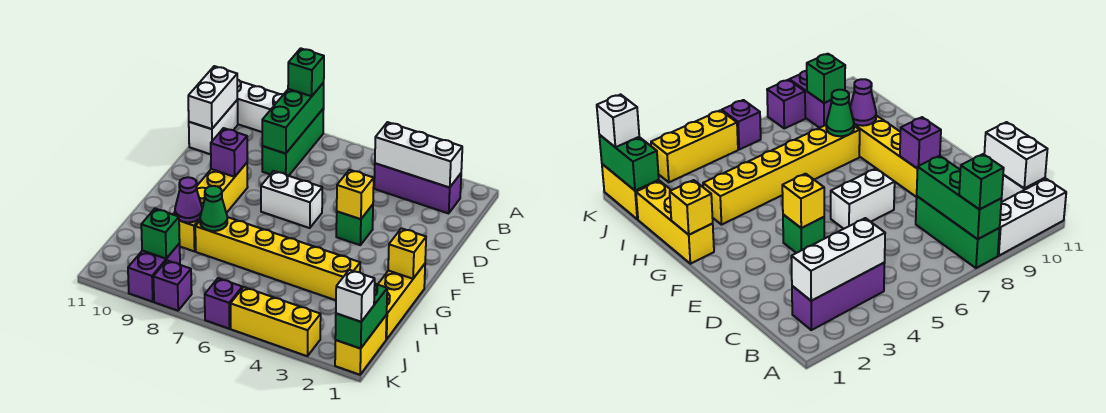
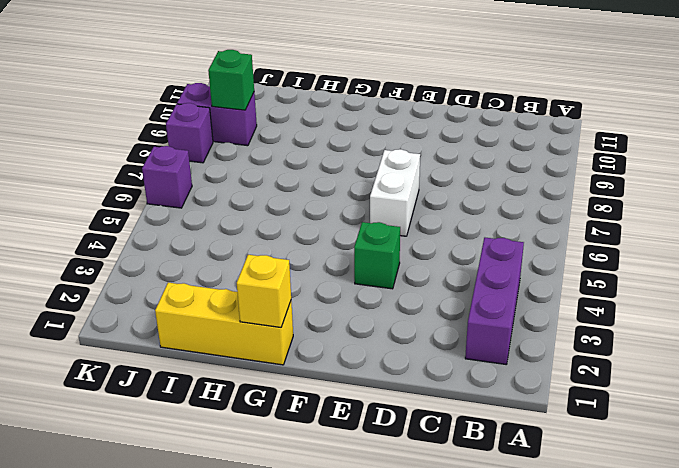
none -> green 1x3 brick [262,109,324,176]
none -> white 1x3 brick [237,79,284,132]
none -> white 1x2 brick [189,100,238,154]

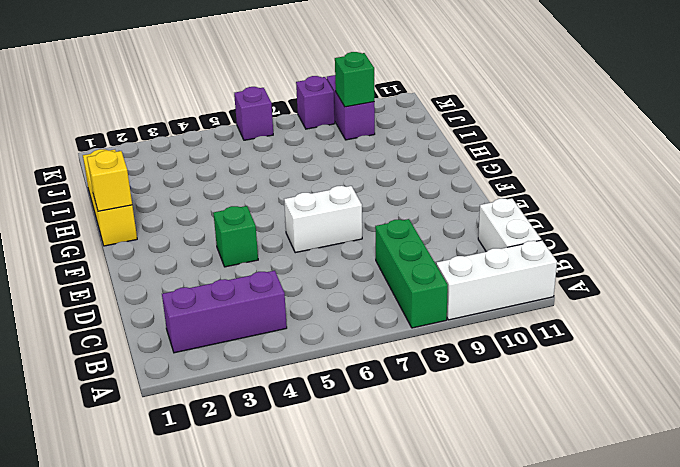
none -> yellow 1x4 brick [173,163,248,251]
none -> yellow 1x6 brick [195,217,360,300]
none -> yellow 1x2 brick [335,315,387,375]

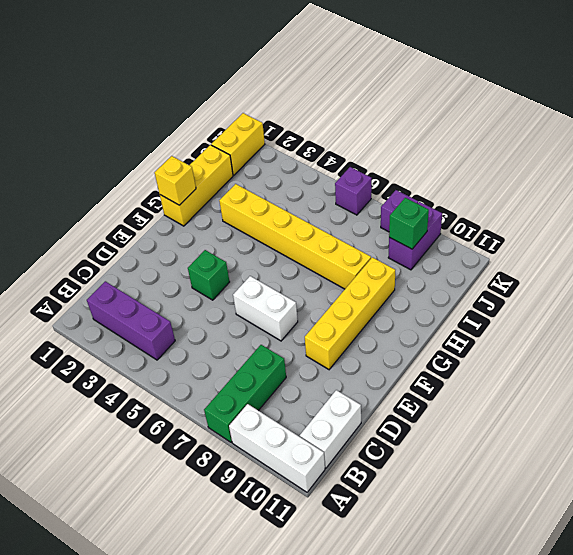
none -> yellow 1x3 brick [230,287,321,356]
none -> green 1x3 brick [262,83,324,154]
none -> white 1x3 brick [375,122,462,188]

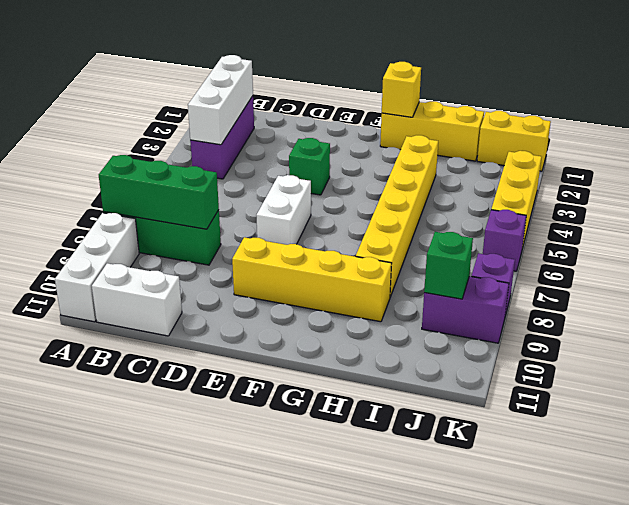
none -> white 1x2 brick [188,66,237,129]
none -> yellow 1x1 brick [337,170,374,219]
none -> purple 1x1 brick [211,128,247,177]

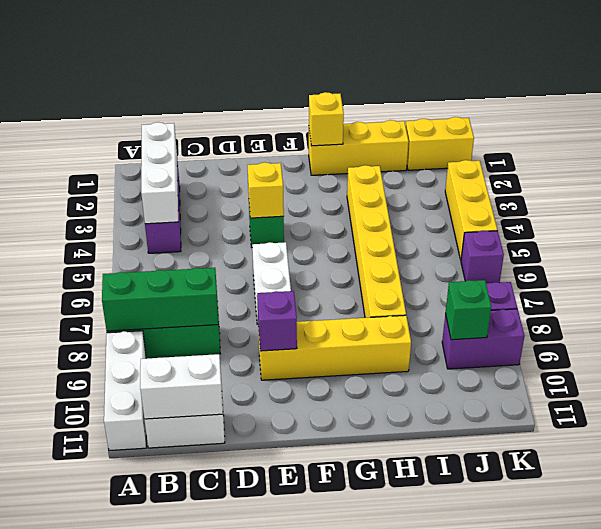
none -> green 1x1 cone [200,186,227,231]
none -> purple 1x1 cone [175,177,202,222]
none -> green 1x2 brick [335,284,387,349]

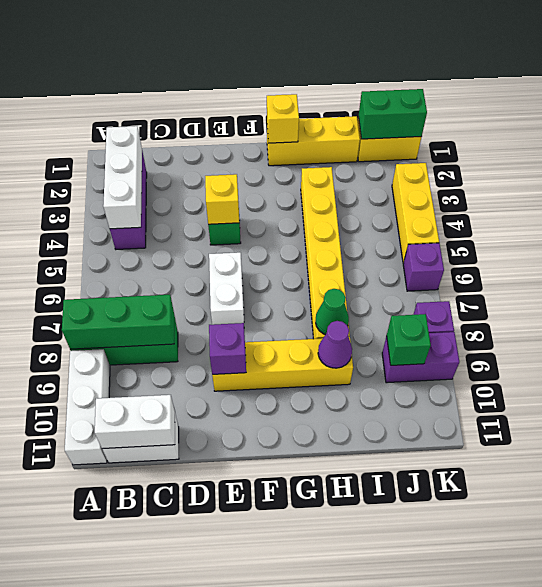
none -> green 1x1 brick [288,48,324,96]
none -> white 1x1 brick [336,270,375,322]

